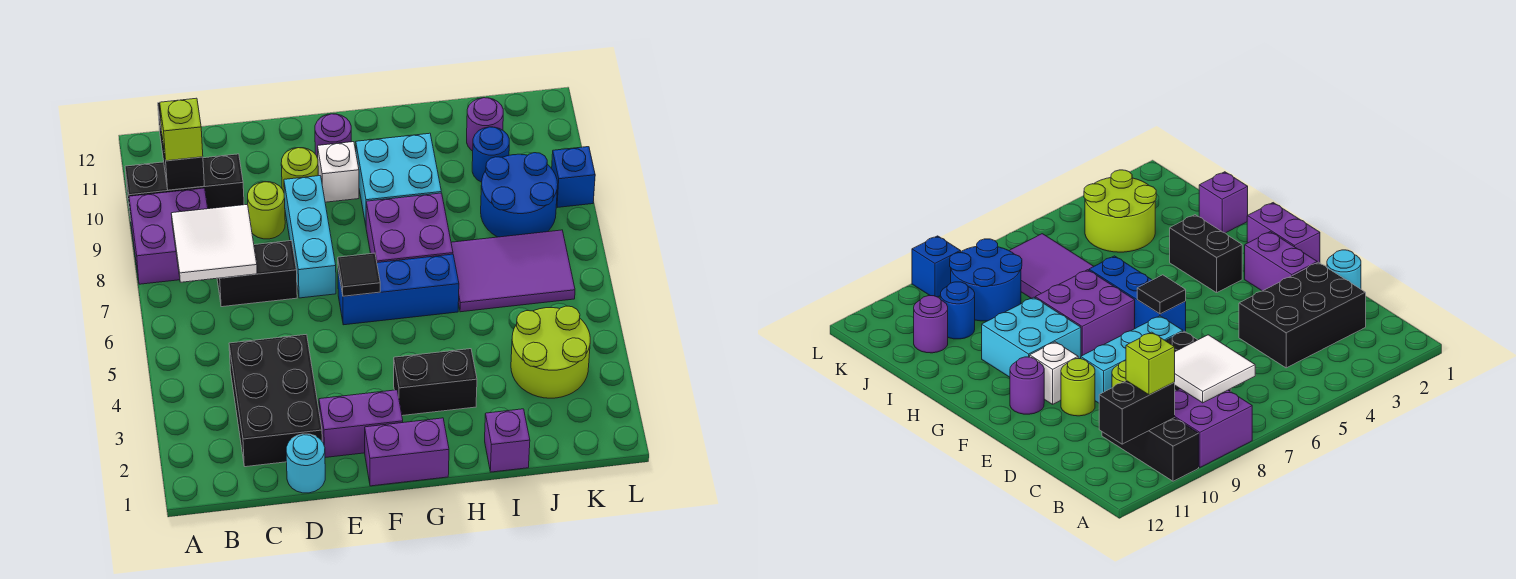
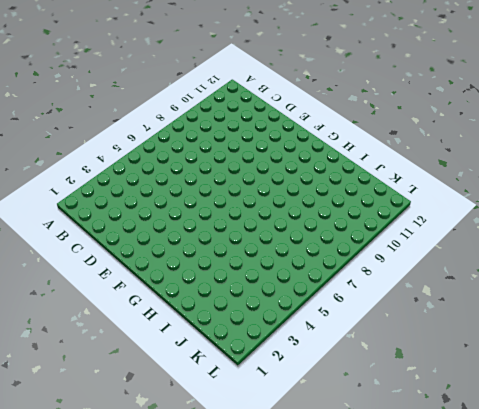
none -> purple 2x2 brick [129,188,208,284]
none -> black 1x3 brick [125,154,244,219]
none -> black 2x3 brick [229,334,322,467]

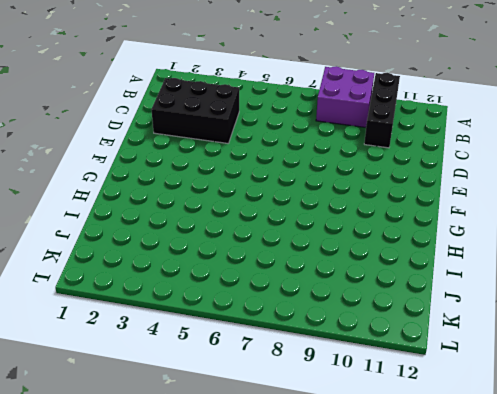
none -> black 1x2 brick [217,241,297,307]
none -> cyan 1x1 round brick [286,434,325,493]
none -> lime 1x1 round brick [248,182,285,239]

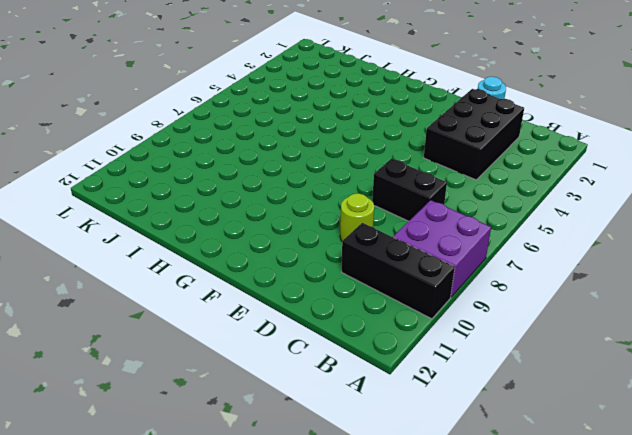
none -> purple 1x2 brick [319,390,403,458]
none -> cyan 1x3 brick [284,176,336,298]
none -> lime 1x1 round brick [281,148,318,192]

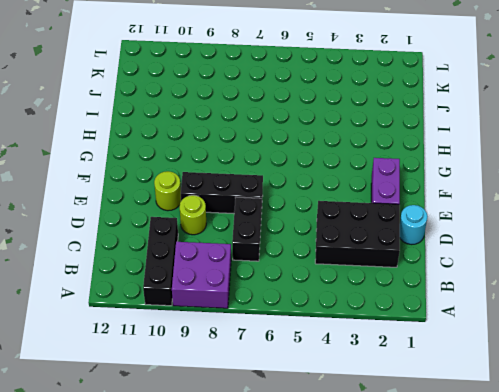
black 1x3 brick [181,172,263,214] -> cyan 1x3 brick [284,176,336,298]
none -> purple 1x2 brick [365,418,449,486]
none -> blue 1x3 brick [338,254,459,325]
none -> white 1x1 brick [318,142,359,202]

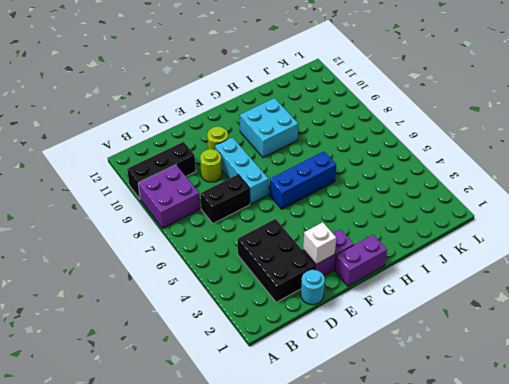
white 1x1 brick [303,222,336,264] -> white 1x1 brick moved to [318,142,359,202]
none -> purple 1x1 round brick [315,114,351,158]
none -> black 1x2 brick [394,349,477,416]
none -> purple 2x2 brick [366,193,453,263]

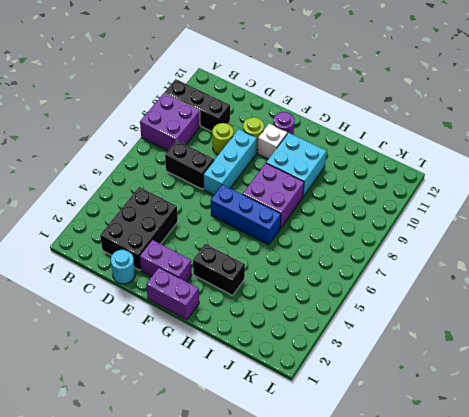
none -> purple 1x1 brick [485,409,530,472]
none -> purple 2x3 tile [451,230,575,312]
none -> lime 2x2 round brick [511,306,590,398]

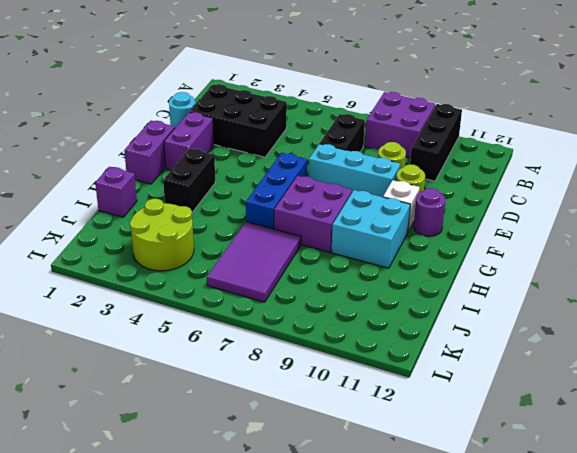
none -> blue 2x2 round brick [481,153,558,237]
none -> blue 1x1 round brick [472,127,509,182]
none -> purple 1x1 round brick [467,98,503,151]

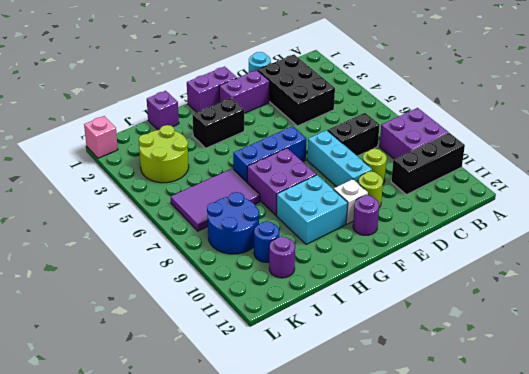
pink 1x1 brick [84,116,118,158] -> none
none -> blue 1x1 brick [552,147,595,208]
none -> white 2x2 tile [171,204,257,282]
none -> black 1x2 brick [158,103,204,190]

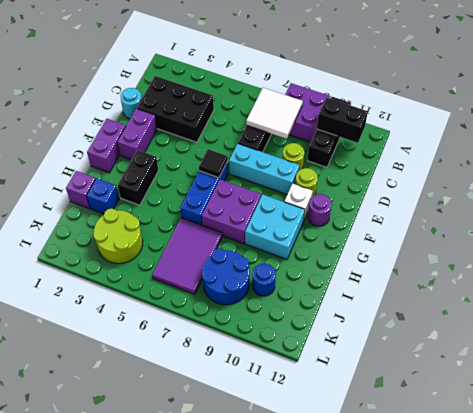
blue 1x1 brick [86,178,119,214] -> blue 1x1 brick moved to [552,147,595,208]
none -> purple 1x1 round brick [467,98,503,151]
none -> lime 1x1 brick [160,98,203,161]

